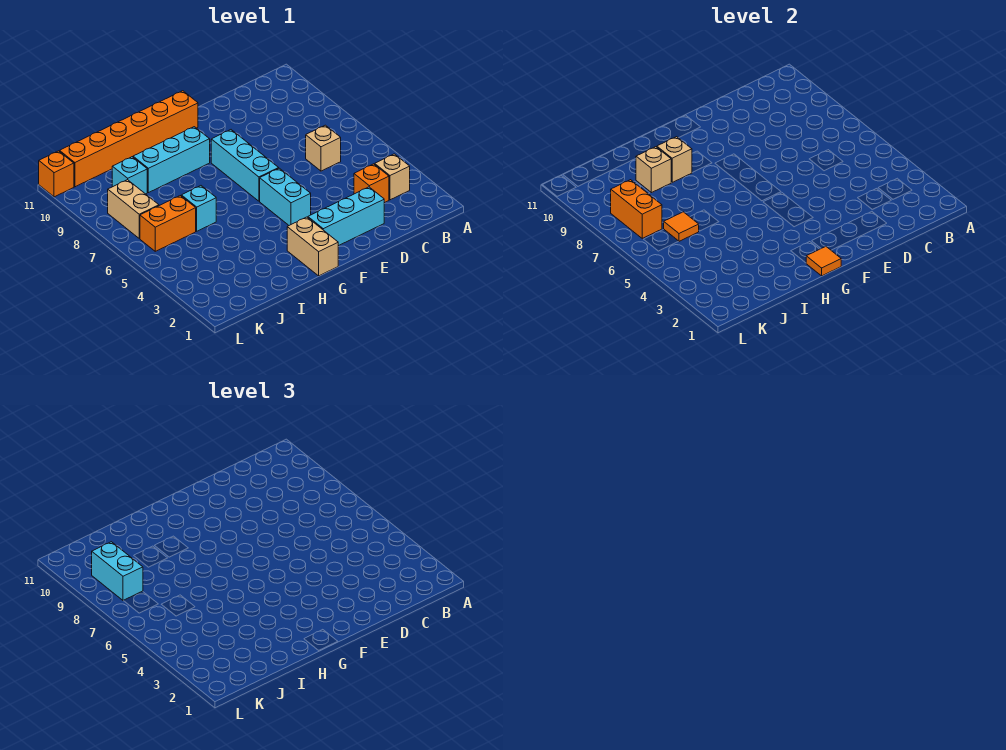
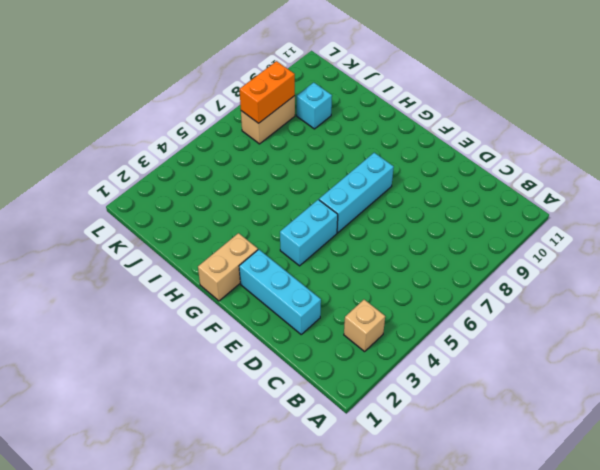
none -> orange 1x1 brick [354,164,389,203]
none -> tan 1x1 brick [306,125,341,171]
none -> orange 1x6 brick [60,91,198,187]

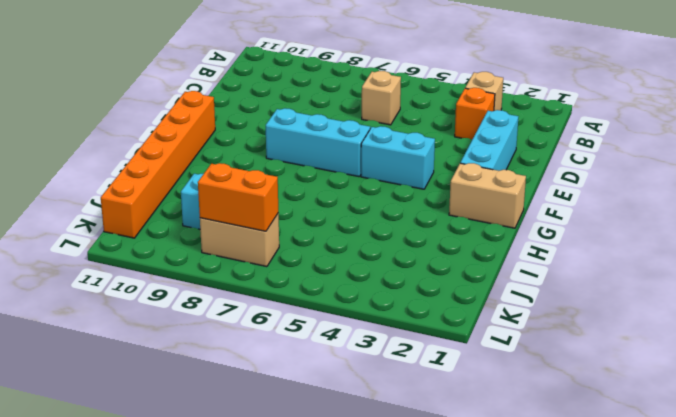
none -> cyan 1x3 brick [133,127,210,193]
none -> cyan 1x1 brick [181,186,216,231]
none -> orange 1x2 brick [140,196,196,251]

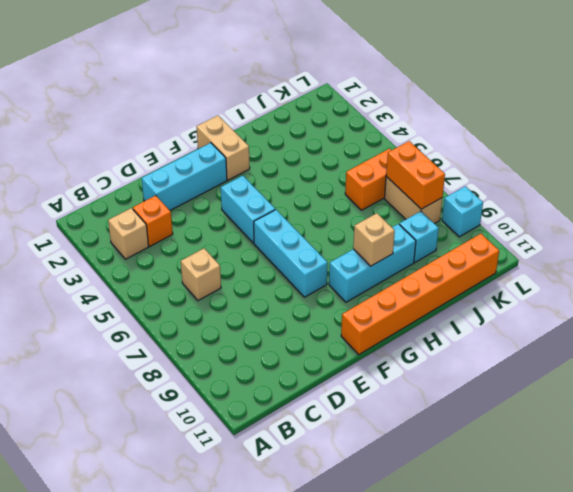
cyan 1x1 brick [442,186,483,237] -> cyan 1x1 brick moved to [181,186,216,231]
none -> orange 1x1 brick [39,151,74,197]
none -> orange 1x1 tile [806,247,841,276]
none -> tan 1x1 brick [636,147,672,193]

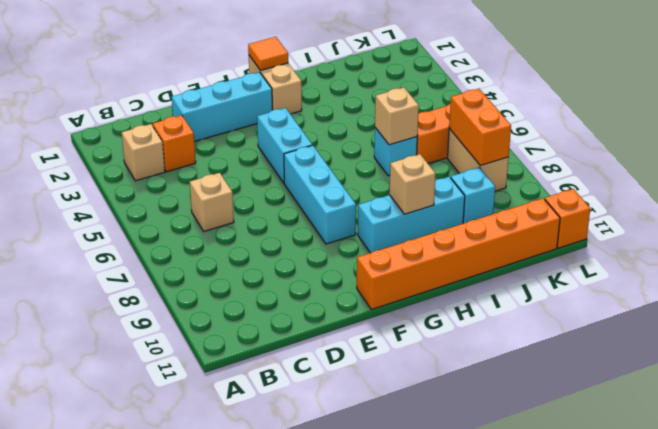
tan 1x1 brick [375,87,419,145] -> tan 1x1 brick moved to [636,147,672,193]
none -> orange 1x1 tile [664,212,699,241]
none -> cyan 1x2 brick [92,542,143,601]

